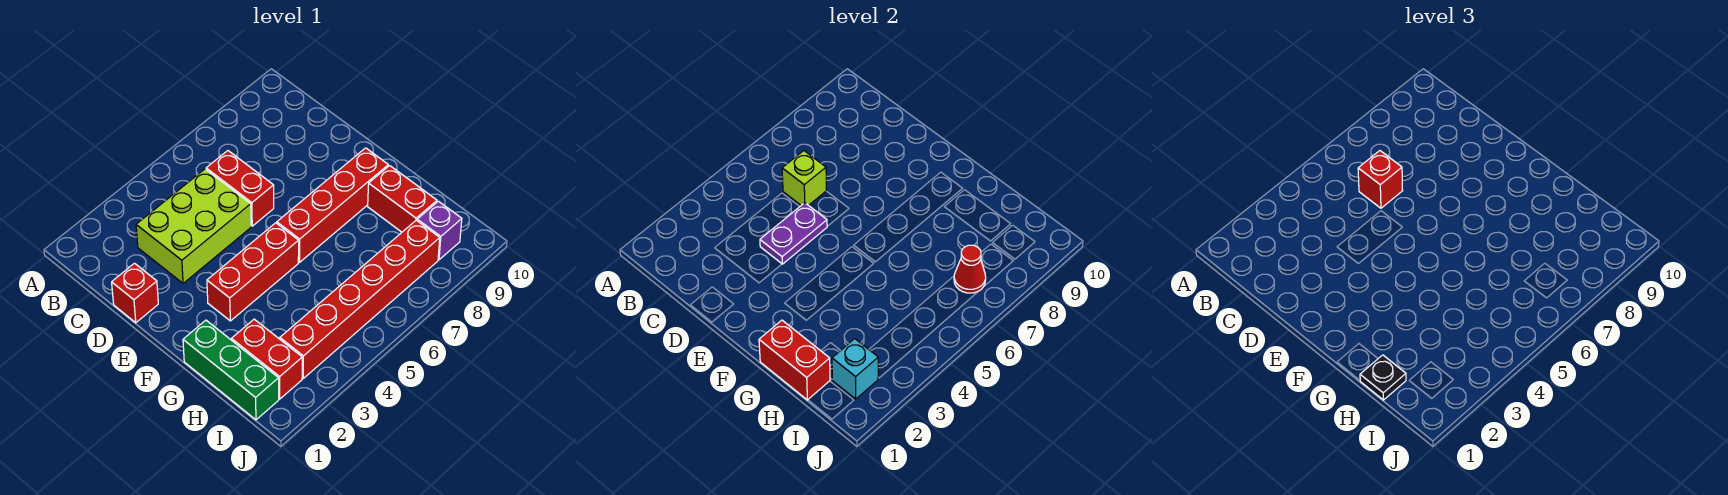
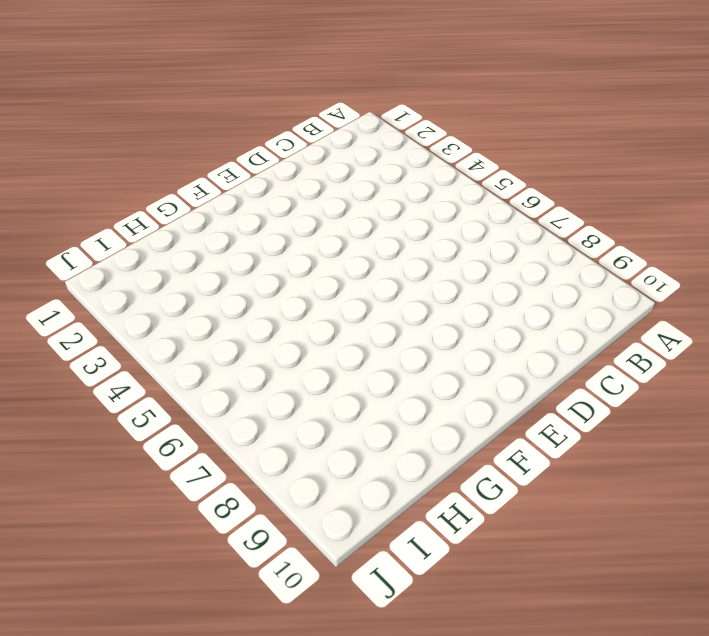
none -> lime 2x3 brick [136,169,251,283]
none -> red 1x2 brick [206,151,274,226]
none -> red 1x1 brick [112,263,158,323]

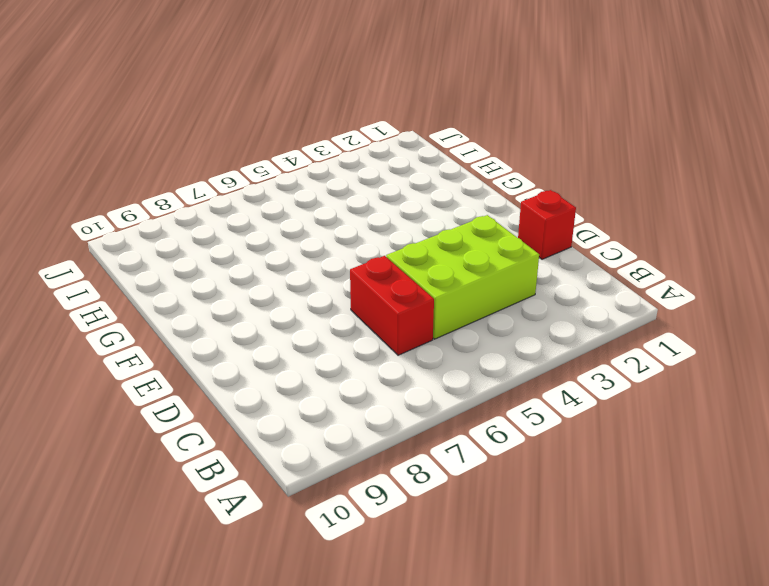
none -> red 1x3 brick [207,223,299,321]
none -> red 1x4 brick [277,148,388,262]
none -> green 1x3 brick [183,320,279,420]

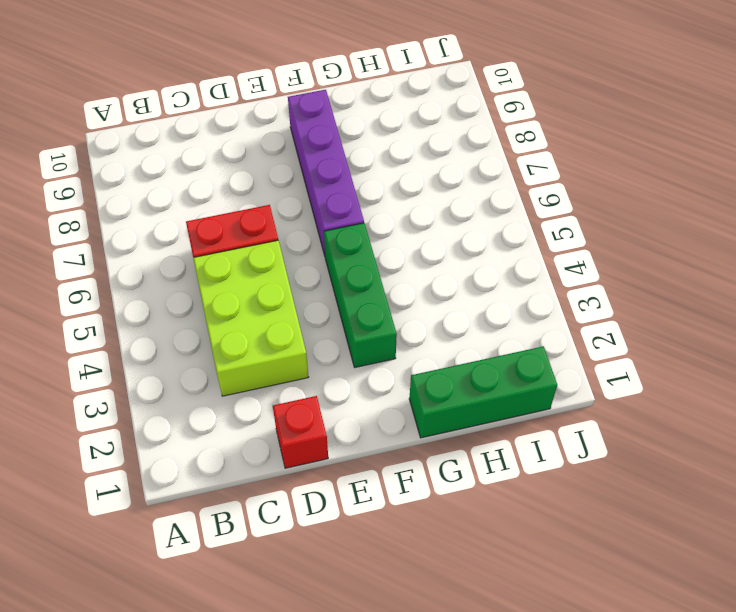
green 1x3 brick [324,223,397,367] -> red 1x3 brick [207,223,299,321]
purple 1x4 brick [288,90,364,255] -> red 1x4 brick [277,148,388,262]
none -> red 1x2 brick [368,166,437,232]
none -> red 1x2 brick [231,319,302,399]
none -> red 1x6 brick [280,220,440,378]

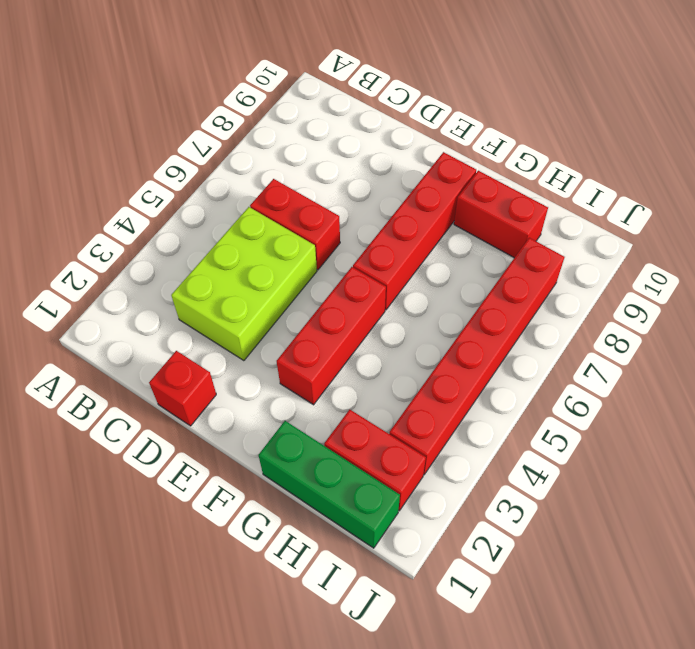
none -> purple 1x1 brick [417,201,462,260]
none -> lime 1x1 brick [782,151,827,205]
none -> purple 1x2 plate [760,203,827,264]

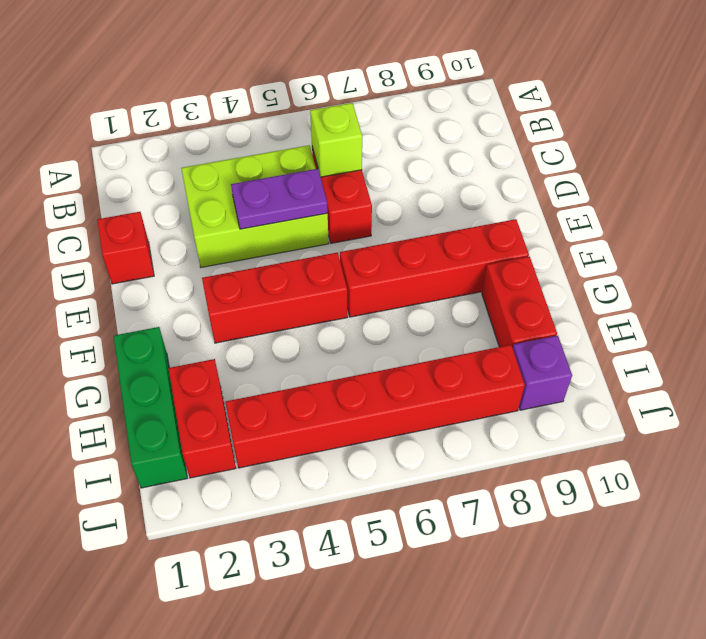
none -> red 1x2 brick [759,320,830,400]
none -> cyan 1x1 brick [832,339,878,399]
none -> red 1x1 cone [954,245,986,293]

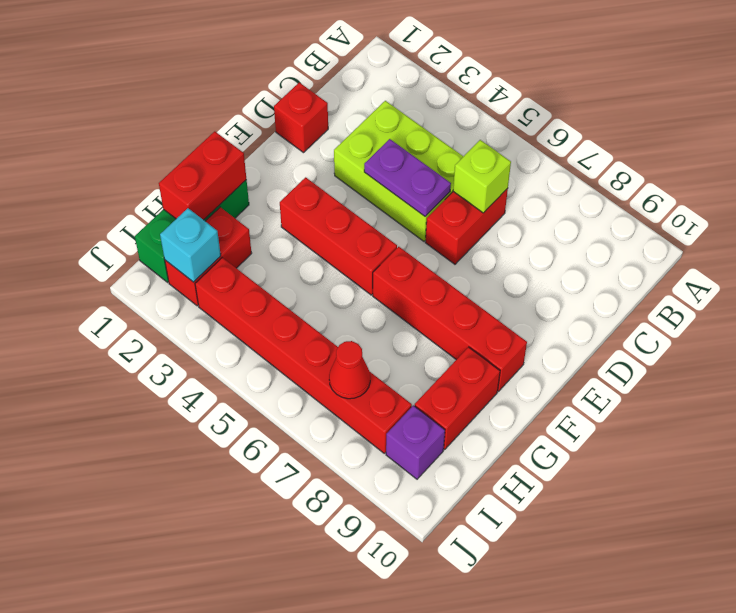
none -> red 1x1 brick [1358,151,1403,208]
none -> black 1x1 plate [1360,355,1406,400]

